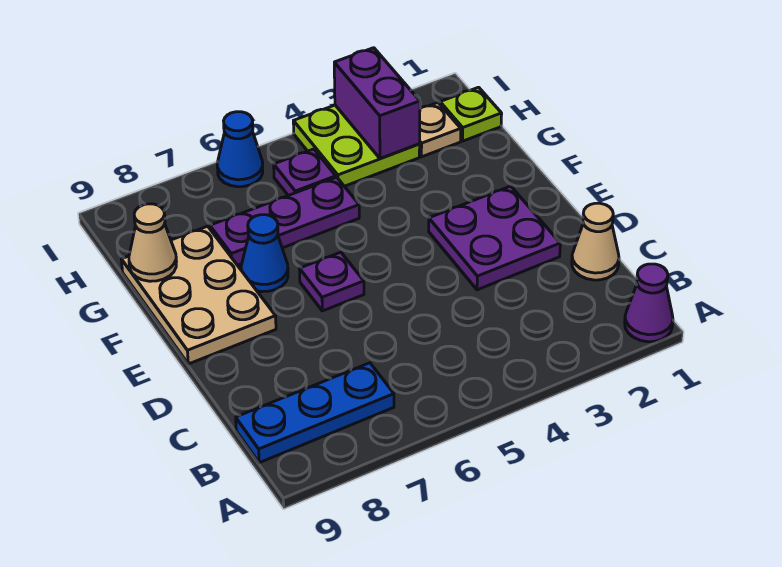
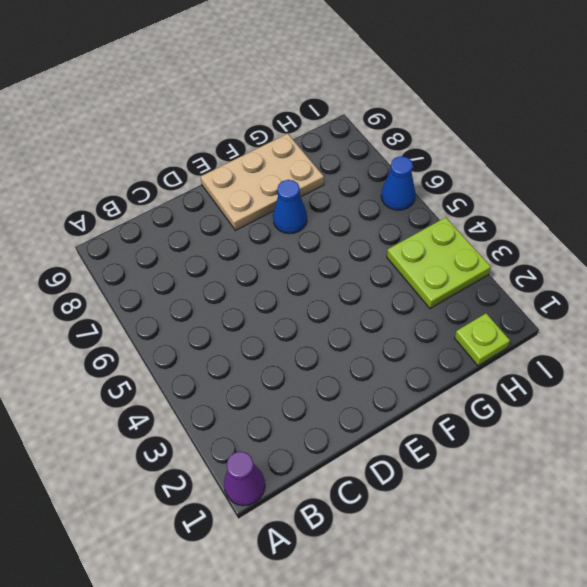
none -> blue 1x3 plate [236,363,394,463]
none -> tan 1x1 cone [572,203,619,280]
none -> purple 2x2 plate [429,186,560,290]

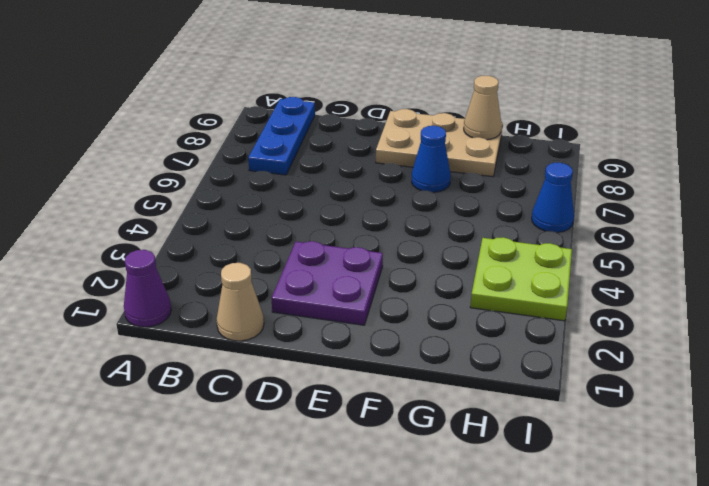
none -> purple 1x1 plate [300,252,364,311]
none -> purple 1x3 plate [210,177,359,265]
none -> lime 1x1 plate [440,87,502,141]

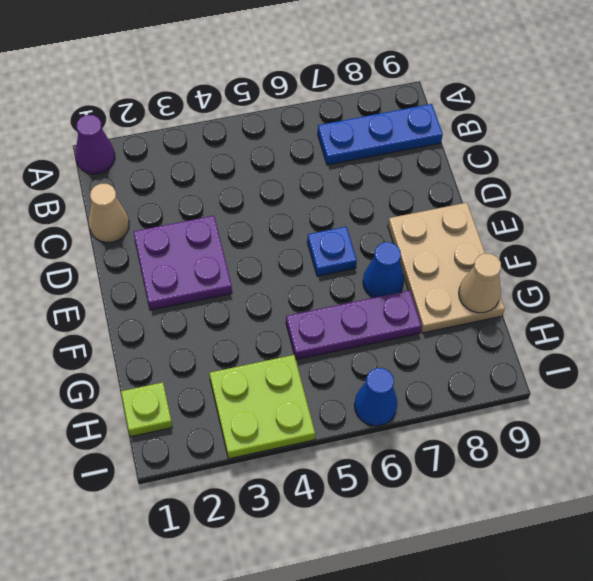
blue 1x1 plate [307,227,357,276] -> purple 1x1 plate [300,252,364,311]
none -> tan 1x1 plate [419,103,461,157]
none -> purple 1x1 plate [274,149,336,196]
none -> purple 1x2 brick [334,48,420,158]

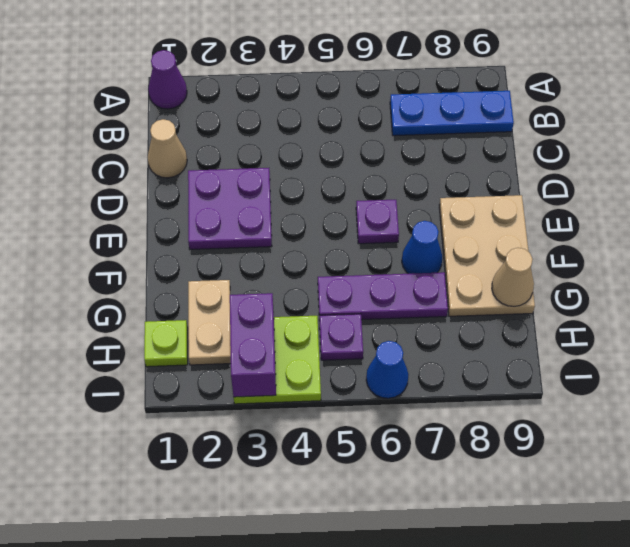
tan 1x2 plate [188,280,231,365] -> tan 1x1 plate [419,103,461,157]

